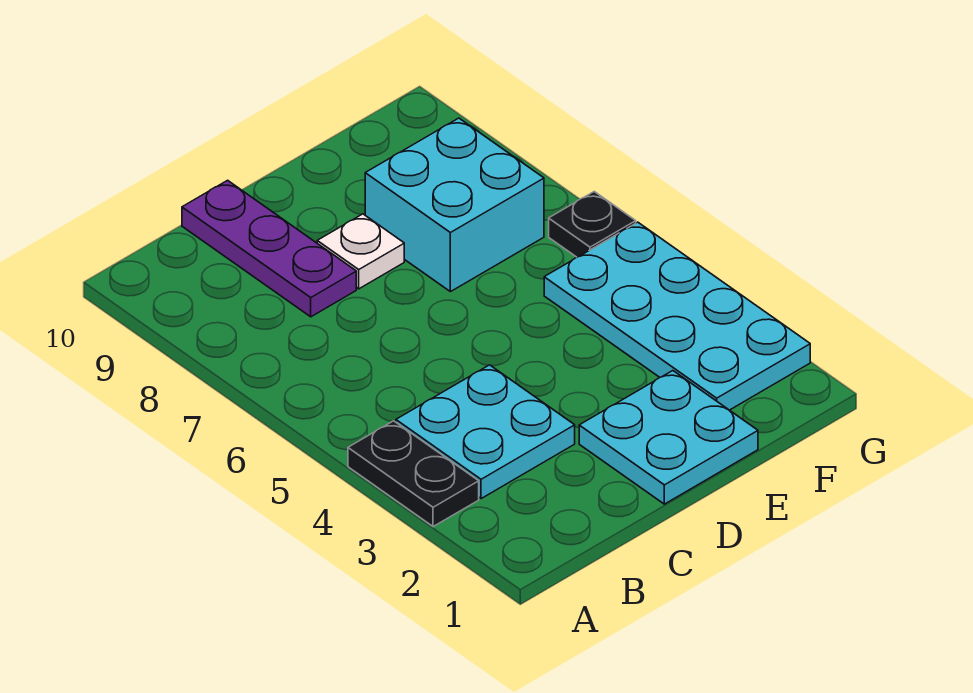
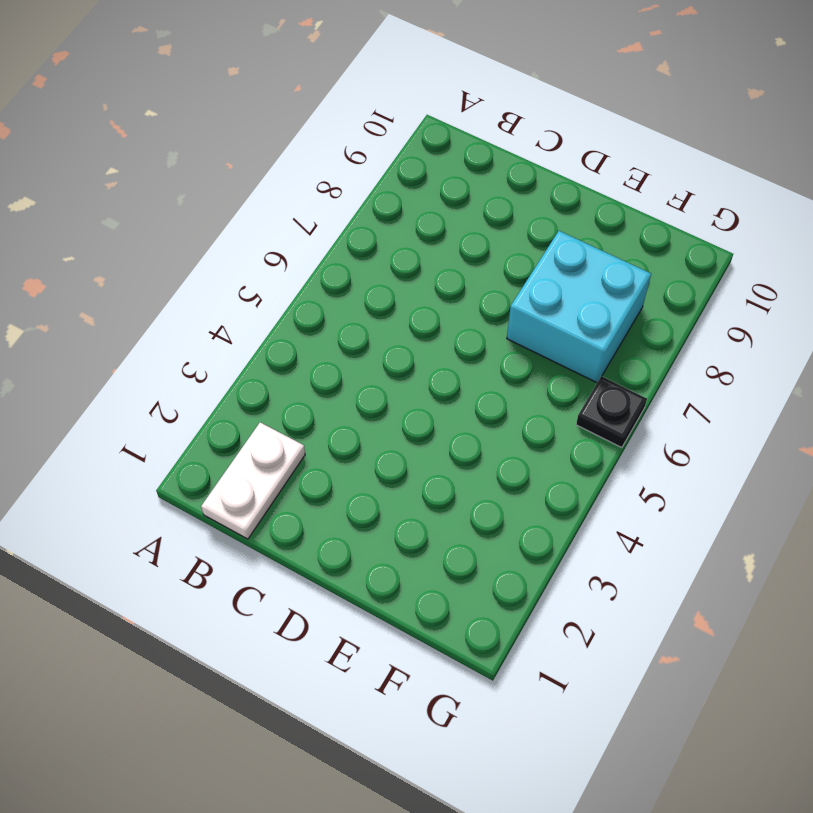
white 1x2 plate [201,422,305,539] -> none
none -> black 1x2 plate [348,421,479,527]
none -> cyan 2x2 plate [396,365,575,499]

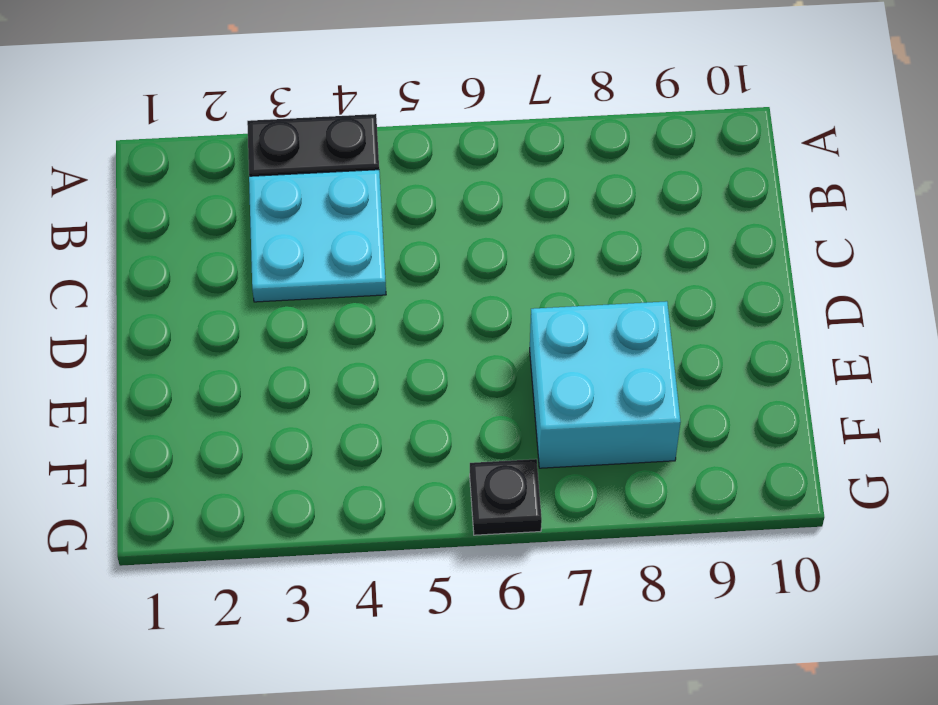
none -> purple 1x3 plate [182,180,356,317]
none -> cyan 2x2 plate [579,371,758,504]

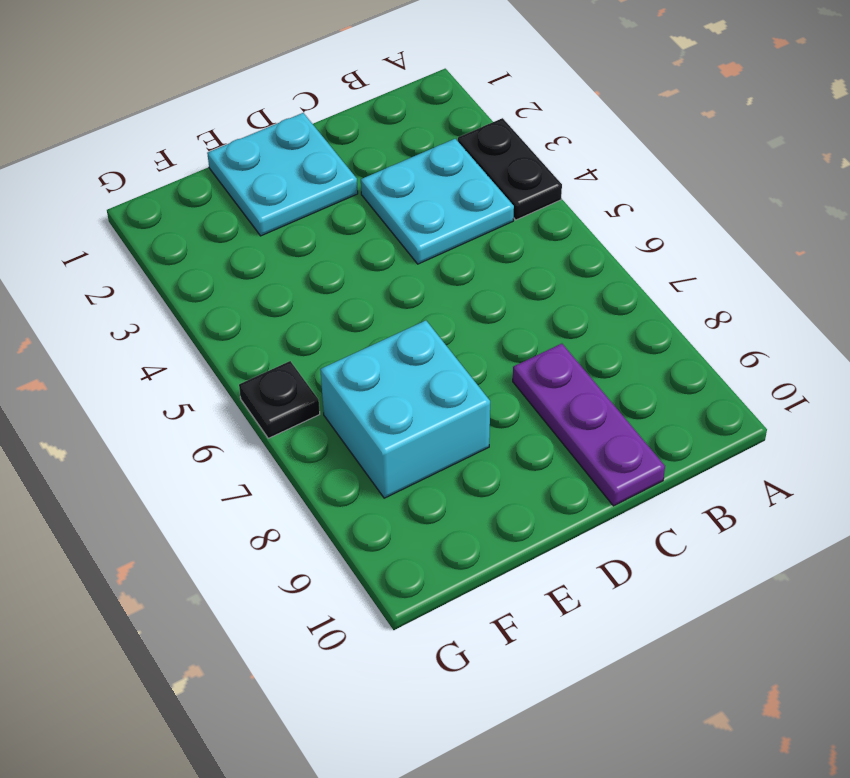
none -> white 1x1 plate [317,214,404,289]
none -> cyan 2x4 plate [544,222,810,410]

